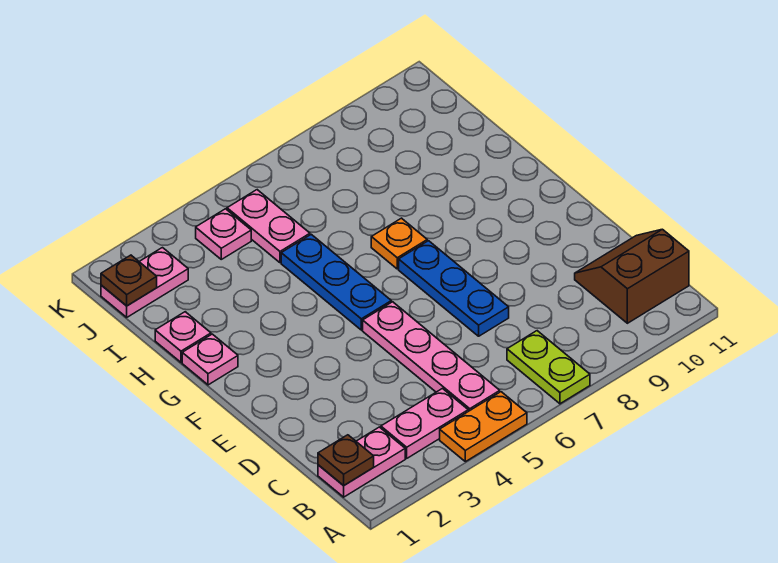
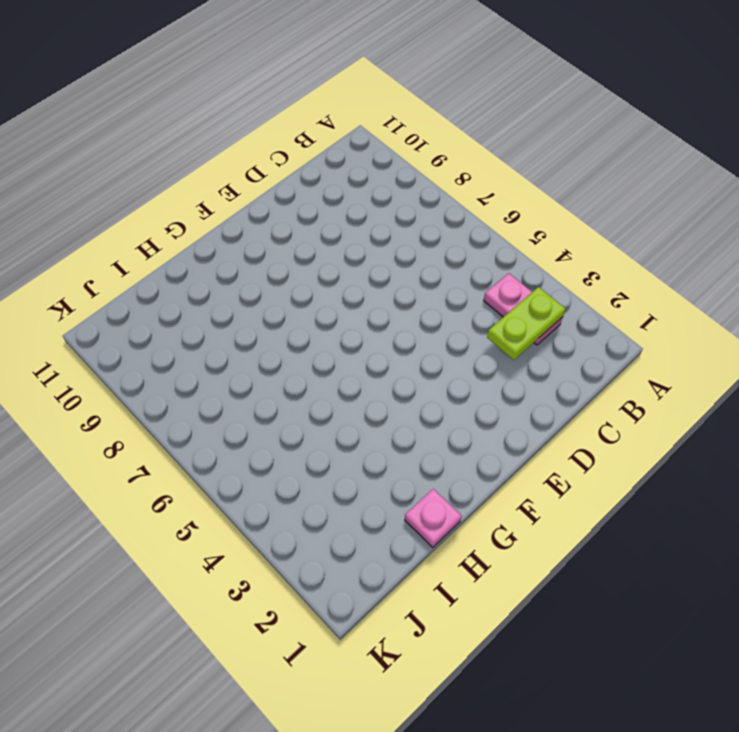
lime 1x2 plate [487,287,566,360] -> lime 1x2 plate moved to [507,331,590,404]
none -> orange 1x2 plate [440,392,527,462]
none -> pink 1x2 plate [318,427,405,497]
none -> pink 1x4 plate [363,302,500,411]

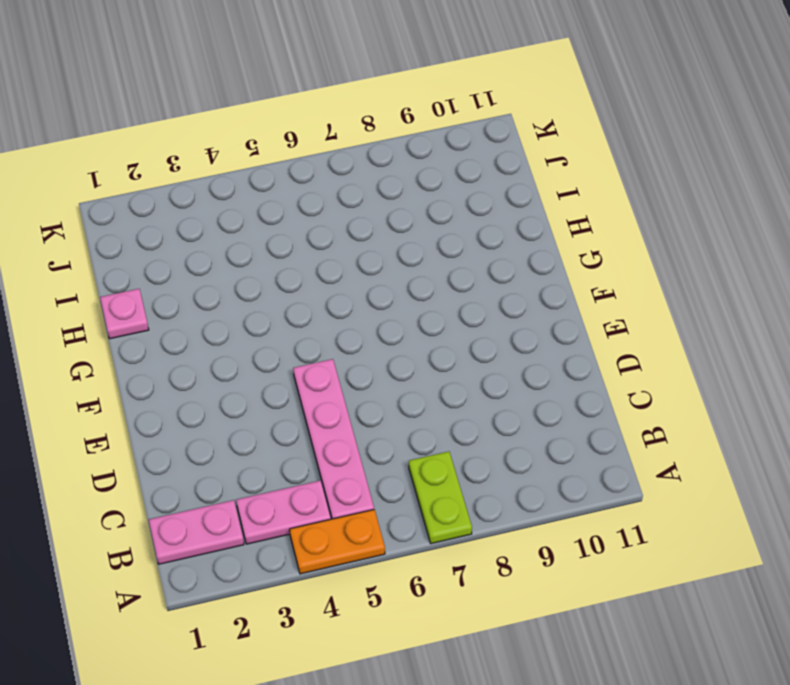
none -> brown 2x2 slope [575,229,689,323]
none -> blue 1x3 plate [399,241,509,336]
none -> blue 1x3 plate [281,234,391,330]

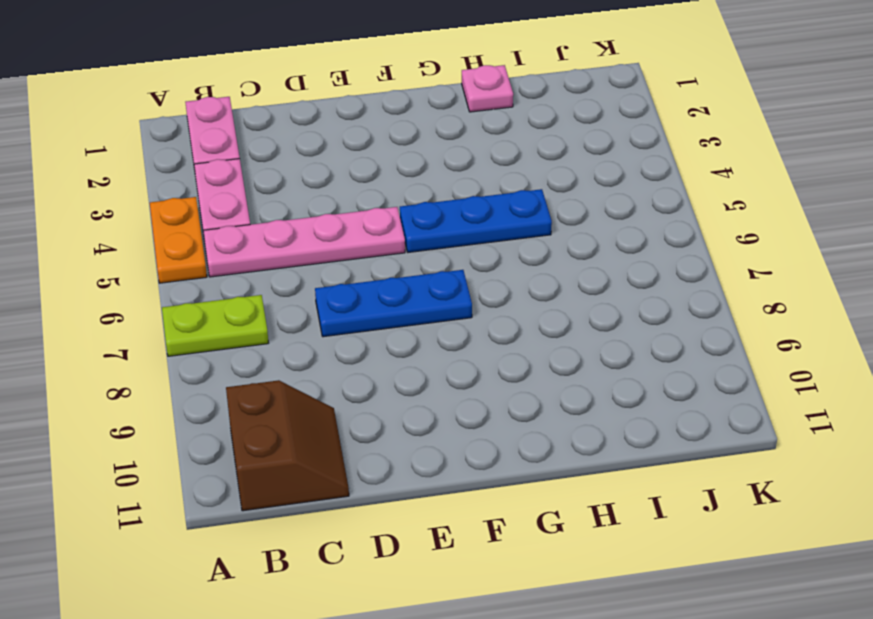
none -> pink 1x1 plate [182,334,238,385]
none -> orange 1x1 plate [371,218,427,269]
none -> pink 1x2 plate [227,190,310,263]

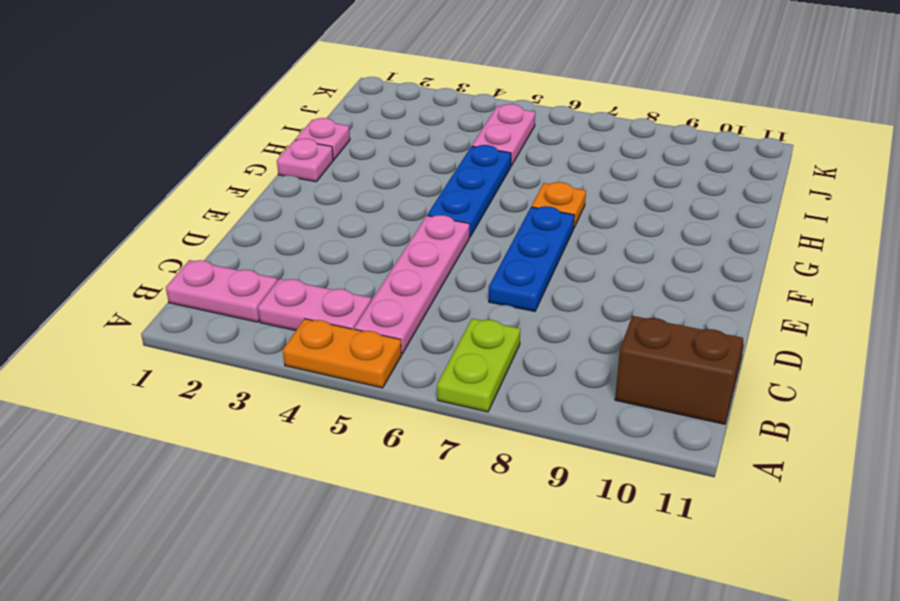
none -> pink 1x2 plate [101,248,188,317]
none -> pink 1x1 plate [196,209,251,259]
none -> brown 1x1 plate [318,435,374,486]

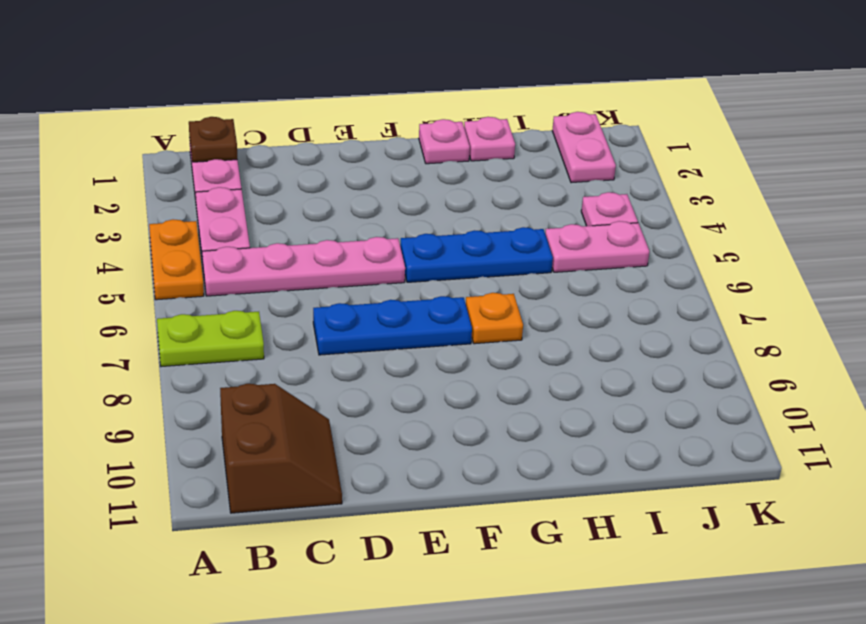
none -> brown 1x1 plate [101,255,157,306]

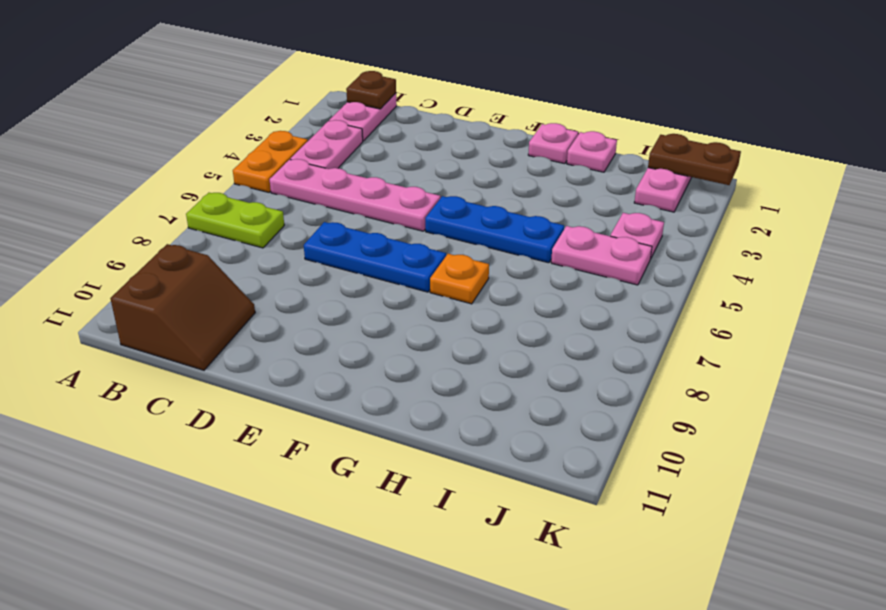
brown 1x2 plate [648,134,741,185] -> brown 1x1 plate [101,255,157,306]

